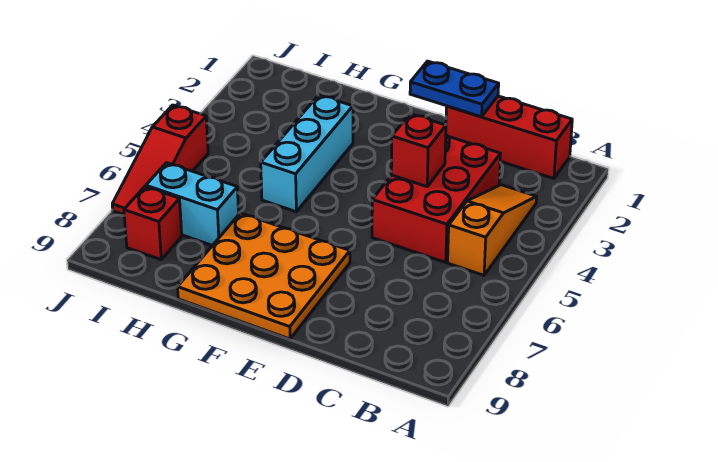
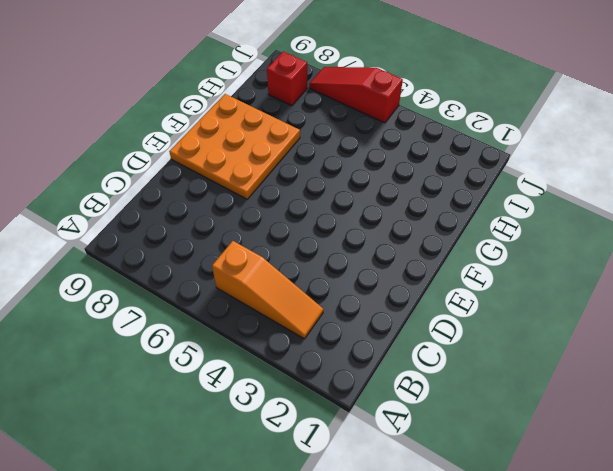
none -> red 1x3 brick [446,96,572,179]
none -> red 2x3 brick [372,135,501,262]

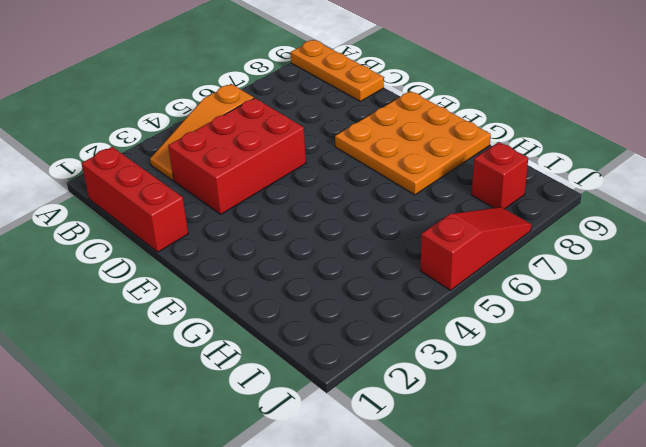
orange 1x3 plate [291,40,384,101] -> none
none -> cyan 1x3 brick [261,95,353,212]
none -> cyan 1x2 brick [146,163,239,245]

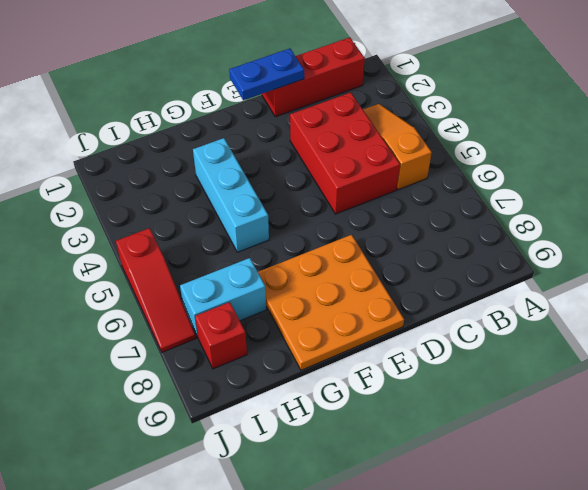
none -> red 1x1 brick [391,114,446,187]

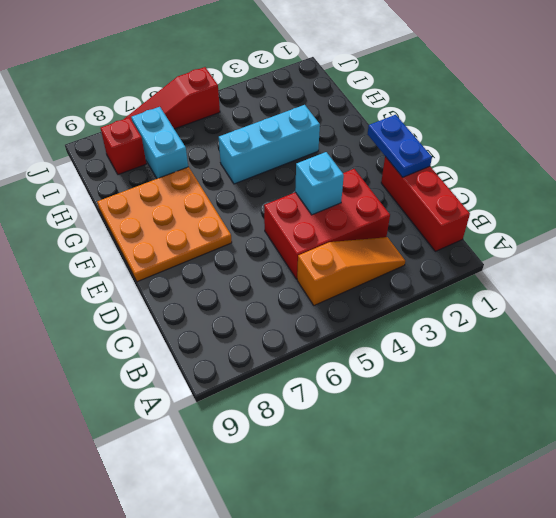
cyan 1x1 brick [295,152,344,215] -> red 1x1 brick [391,114,446,187]

